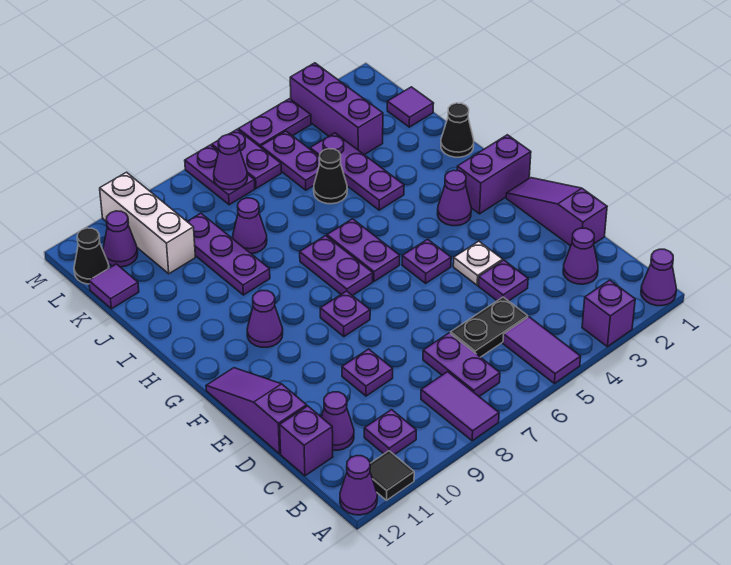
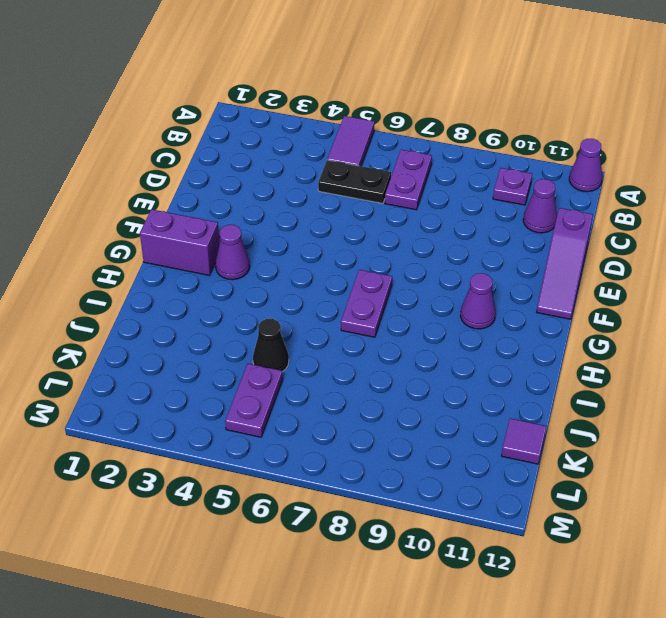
none -> purple 1x1 cone [641,249,676,306]
none -> purple 1x1 brick [582,280,635,347]
none -> purple 1x2 tile [421,372,499,441]
none -> black 1x1 tile [370,451,414,500]

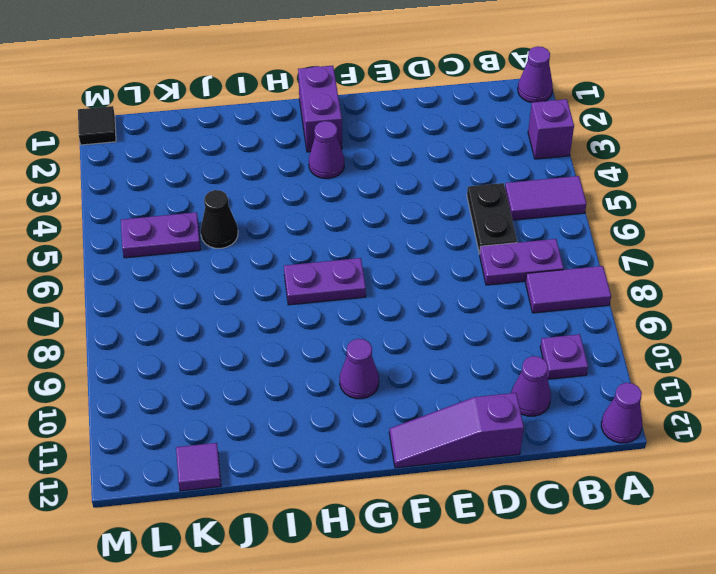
black 1x1 tile [78,106,116,145] -> black 1x1 tile moved to [370,451,414,500]
none -> purple 1x1 cone [563,228,598,284]
none -> purple 1x1 brick [280,406,333,476]
none -> purple 1x3 slope [506,178,607,246]
none -> purple 1x1 plate [478,260,528,301]

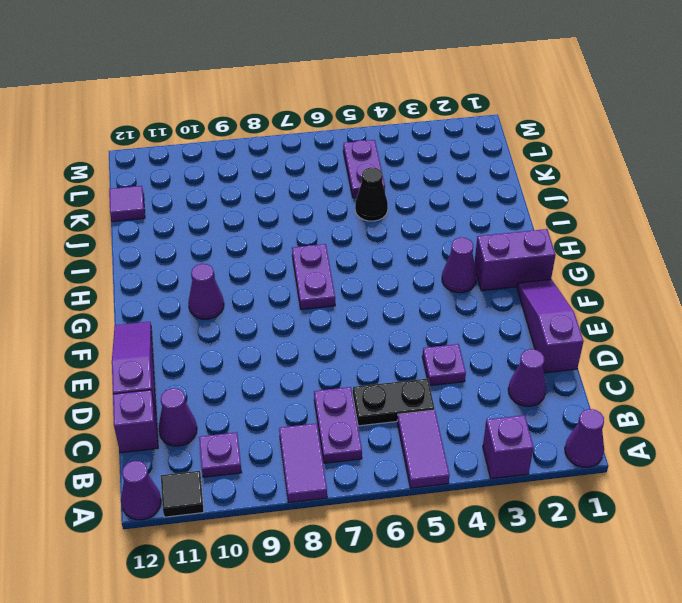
none -> purple 1x1 plate [342,349,393,396]
none -> white 1x1 plate [453,241,503,285]
none -> purple 1x1 plate [402,239,451,283]
none -> purple 1x1 plate [320,291,370,337]

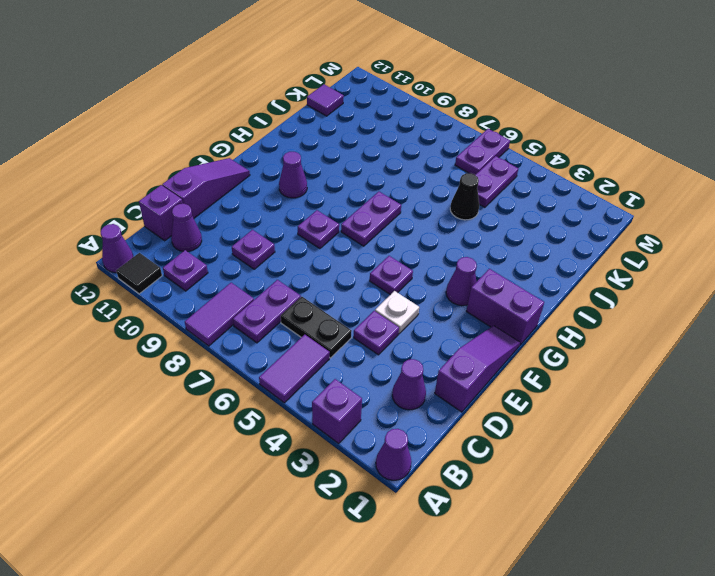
none -> purple 1x2 plate [327,219,400,281]
none -> black 1x1 cone [441,103,474,157]
none -> purple 1x3 plate [310,133,404,210]
none -> purple 1x3 plate [187,213,270,295]

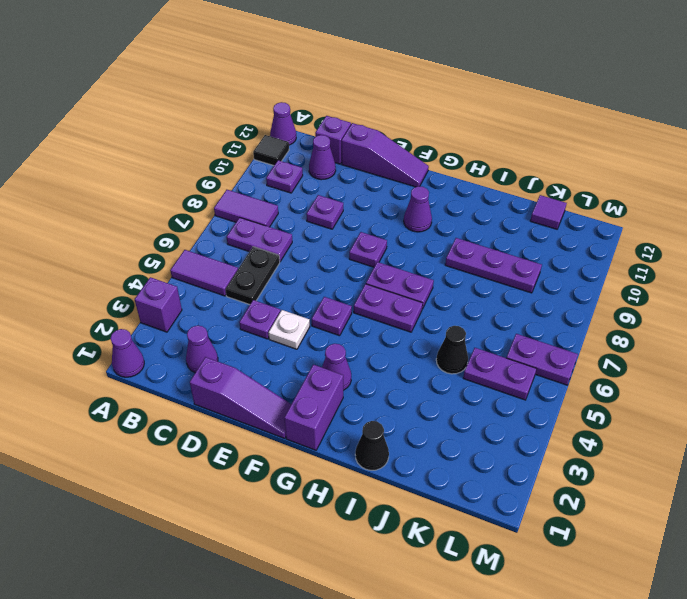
none -> purple 1x3 plate [310,133,404,210]
none -> purple 1x1 cone [233,198,267,254]
none -> purple 1x1 tile [387,87,434,127]
none -> purple 1x3 brick [290,63,383,155]

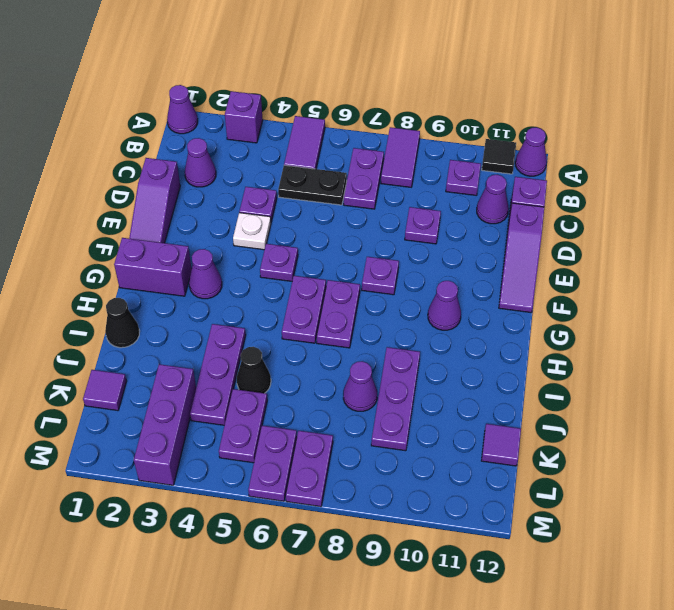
none -> white 1x3 brick [100,172,196,274]
none -> purple 1x1 cone [103,211,138,267]
none -> black 1x1 cone [74,228,109,284]
none -> purple 1x2 plate [238,99,311,147]

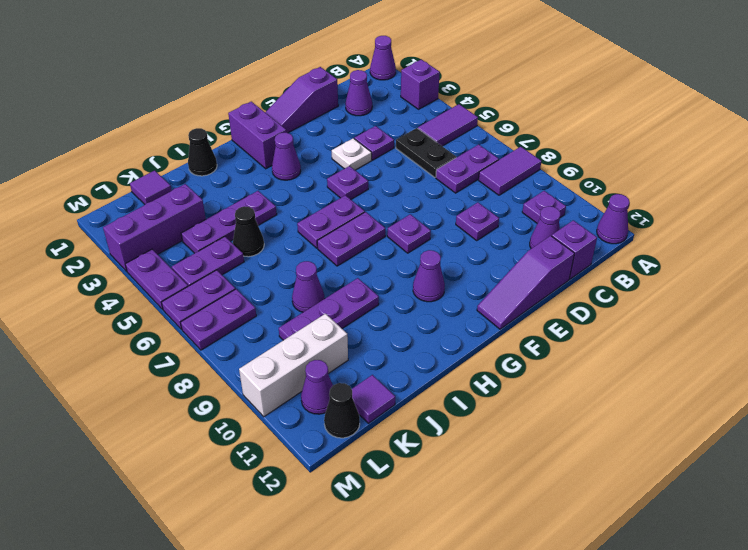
none -> black 1x1 tile [370,451,414,500]
none -> purple 1x1 cone [214,135,247,190]

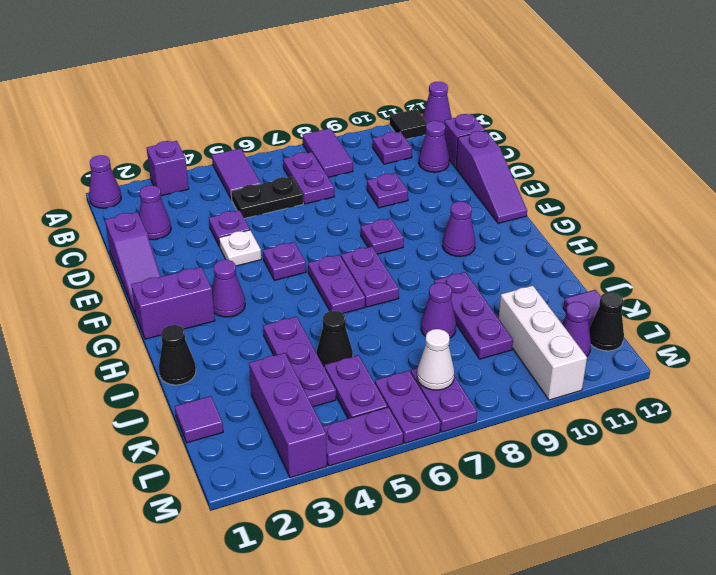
white 1x1 cone [417,329,454,390] -> purple 1x1 cone [214,135,247,190]

